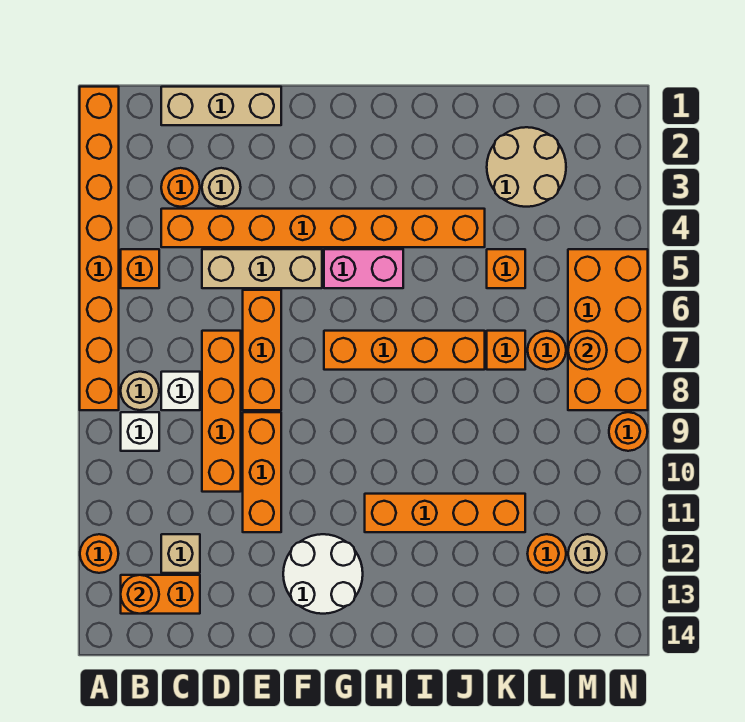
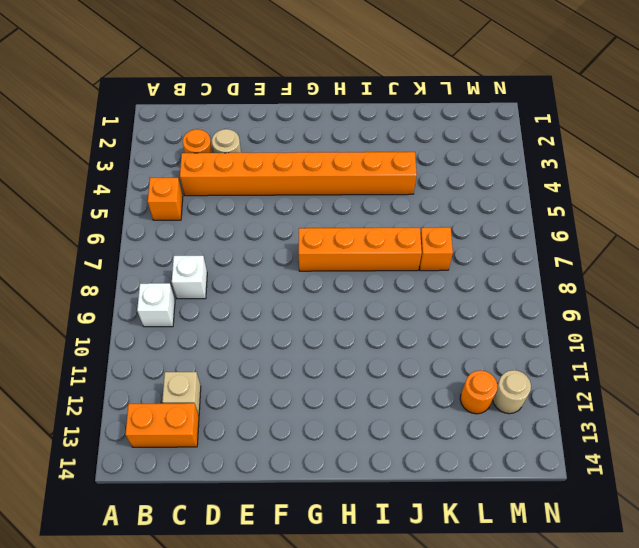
none -> orange 1x8 brick [80,87,119,410]
none -> orange 1x1 round brick [80,534,119,573]
none -> tan 1x1 round brick [121,372,159,410]
none -> tan 1x3 brick [161,87,281,125]

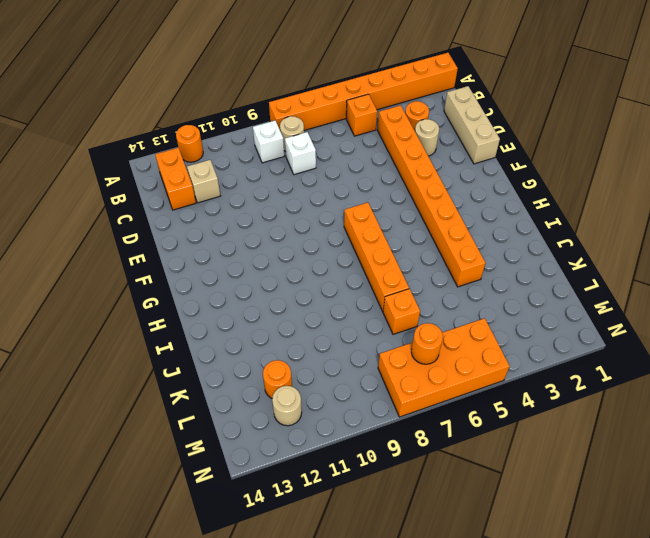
none -> tan 1x3 brick [202,249,322,288]
none -> orange 1x4 brick [202,331,241,492]
none -> orange 1x3 brick [243,290,281,410]
none -> orange 1x3 brick [243,412,281,532]

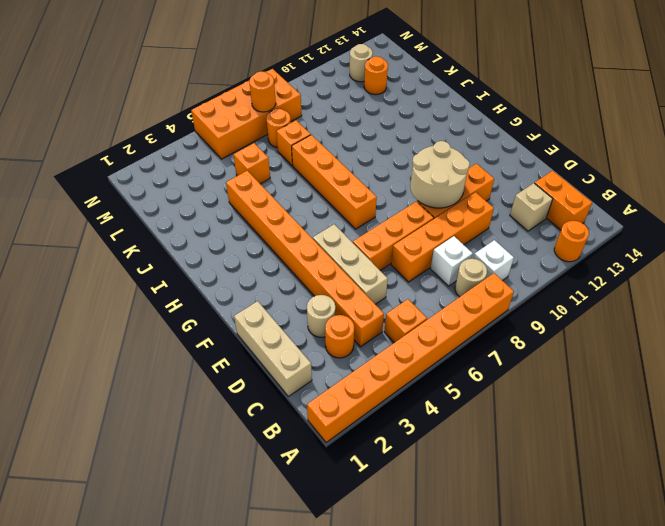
tan 2x2 round brick [410,141,470,208] -> tan 2x2 round brick moved to [487,127,566,207]
none -> white 2x2 round brick [283,534,363,614]
none -> pink 1x2 brick [324,249,403,288]
none -> orange 1x4 brick [365,494,525,532]
none -> orange 1x1 round brick [609,412,648,451]

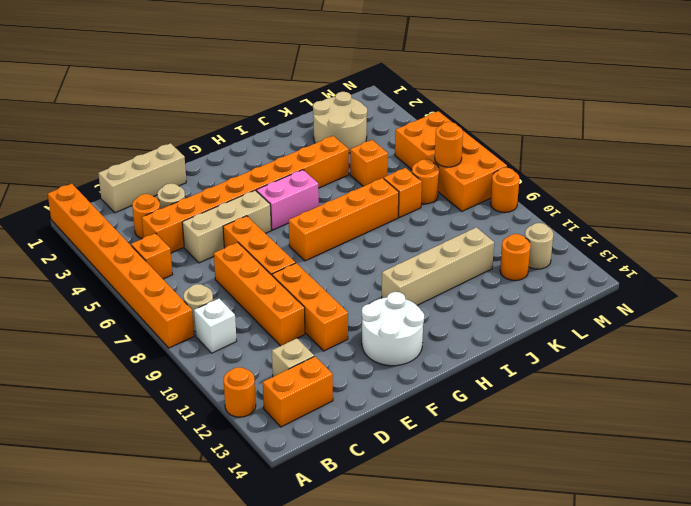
tan 1x4 brick [382,227,494,305] -> orange 1x4 brick [365,494,525,532]
none -> white 1x1 brick [161,372,200,410]
none -> orange 1x1 round brick [121,575,159,614]

